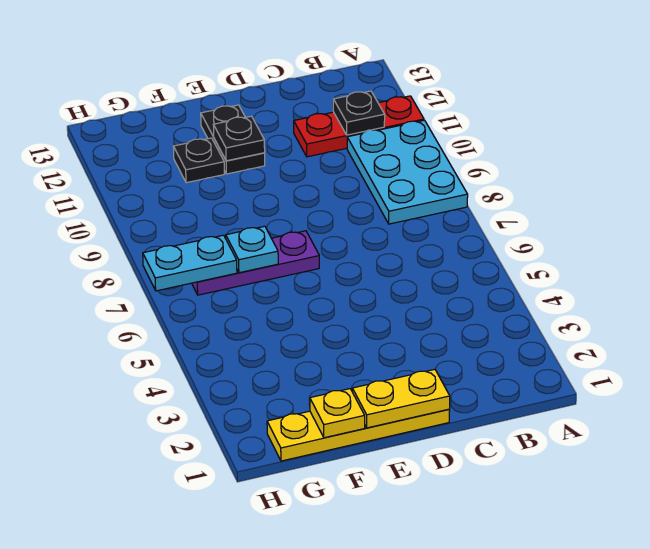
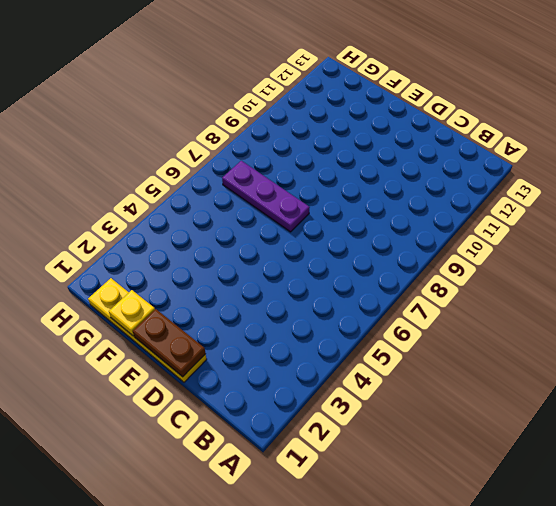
brown 1x2 plate [133,309,206,377] -> yellow 1x2 plate [352,369,450,428]
none -> cyan 2x3 plate [347,120,468,224]
none -> red 1x3 plate [294,96,424,157]
none -> black 1x2 plate [201,105,265,174]

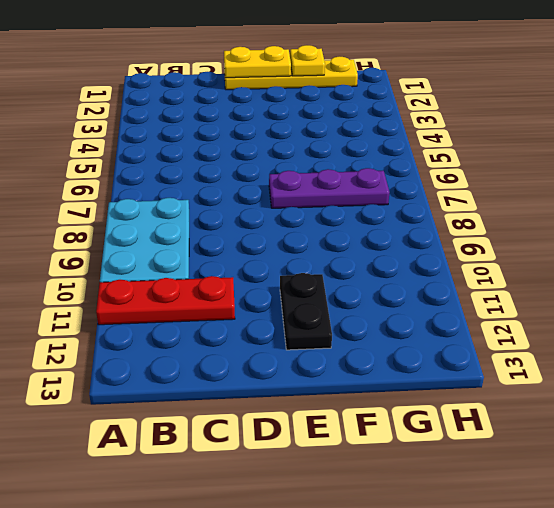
none -> black 1x1 plate [173,138,224,183]
none -> black 1x1 plate [333,91,385,135]
none -> black 1x1 plate [214,116,265,161]

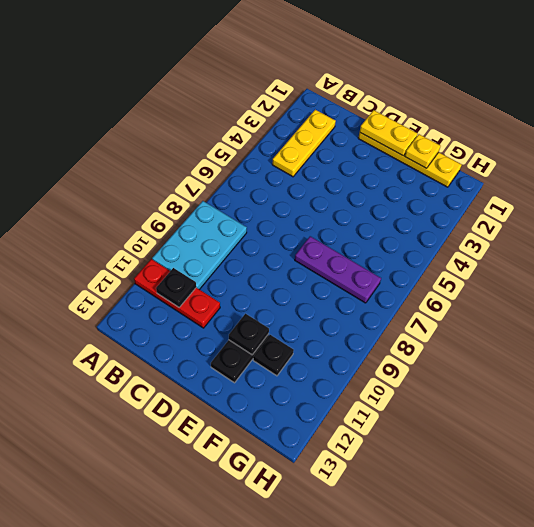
yellow 1x3 plate [272,110,336,177] -> none
none -> cyan 1x1 plate [226,226,278,273]
none -> cyan 1x2 plate [143,235,237,291]

